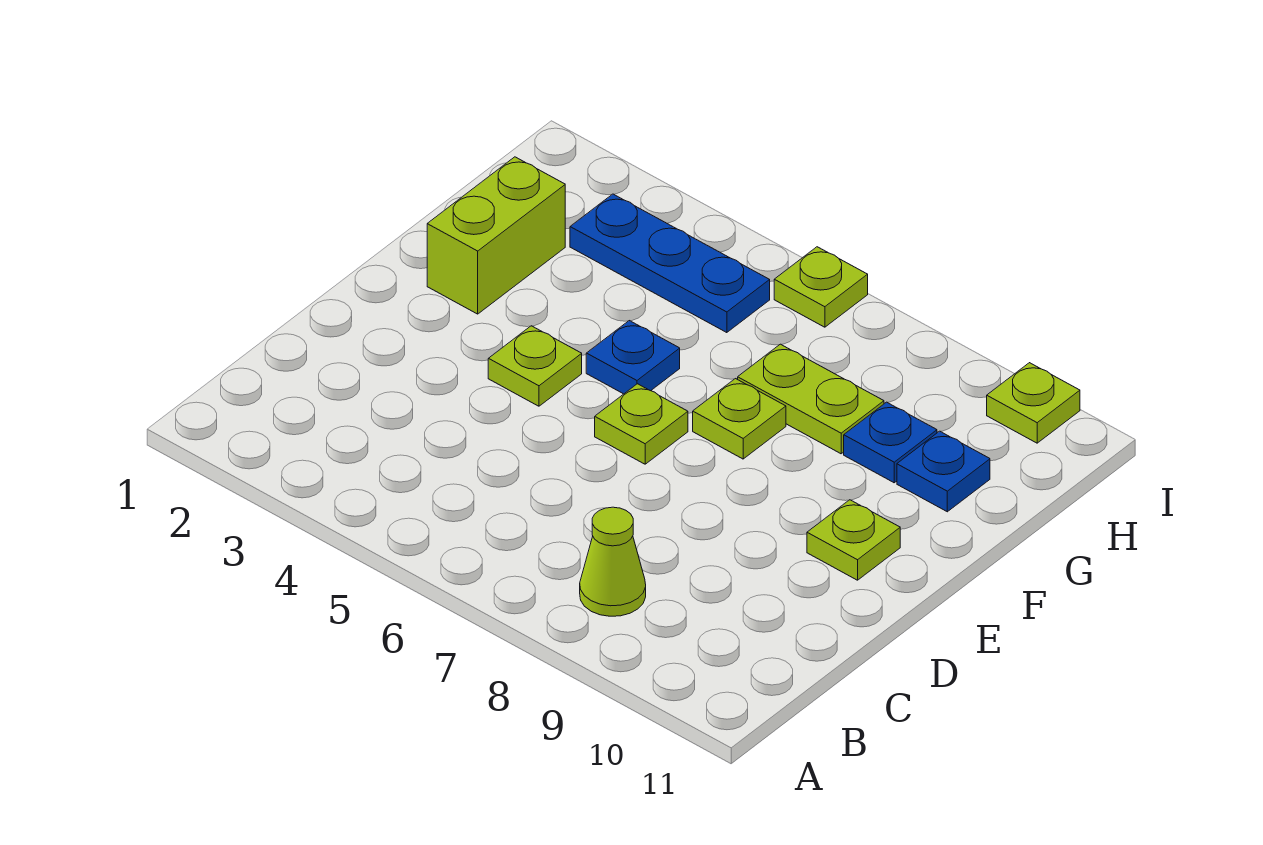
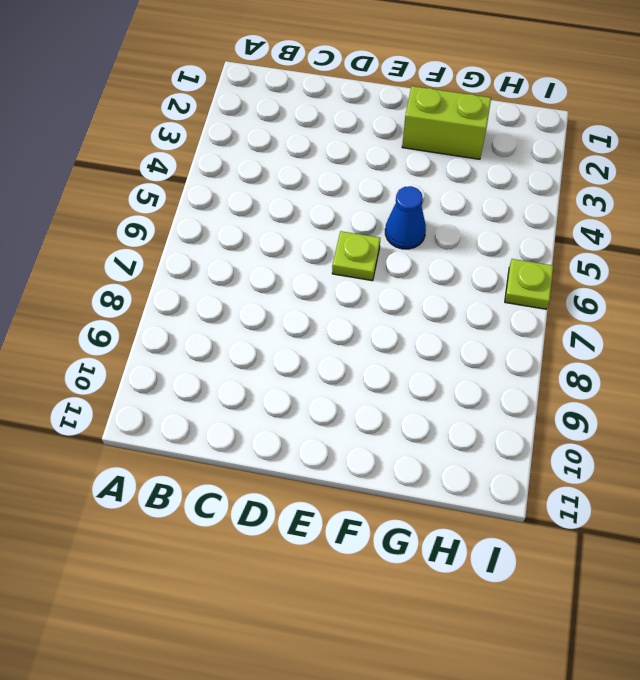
blue 1x1 cone [385,186,426,249] -> blue 1x1 plate [586,321,680,394]
none -> lime 1x1 cone [580,507,646,616]
none -> lime 1x1 plate [488,326,582,406]
none -> lime 1x1 plate [807,500,900,580]

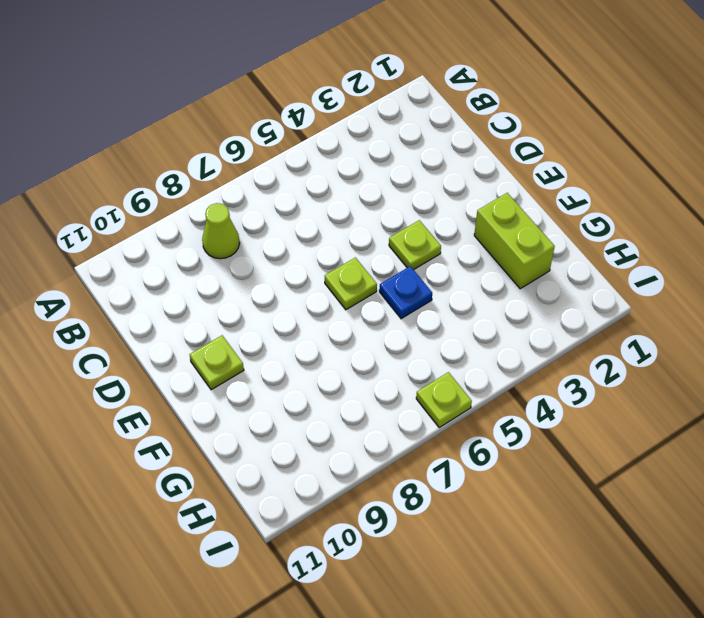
none -> lime 1x1 plate [693,379,786,459]
none -> lime 1x2 plate [738,344,884,454]
none -> blue 1x1 plate [844,402,937,483]

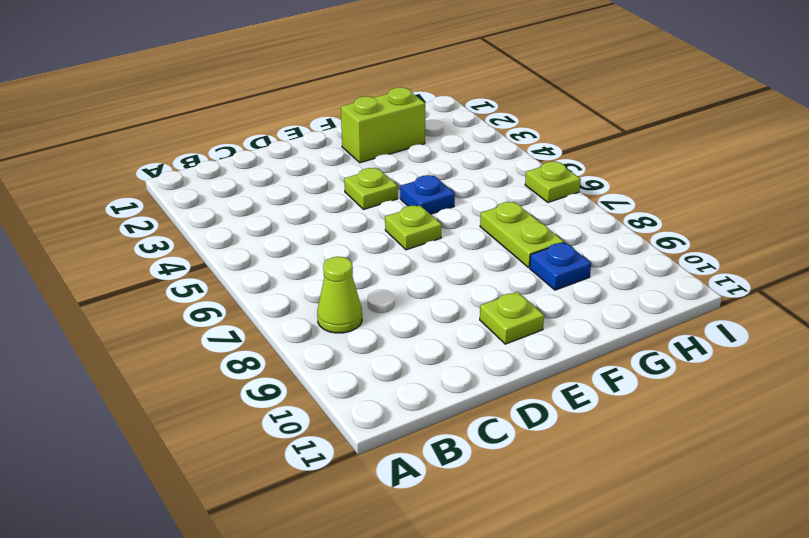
none -> lime 1x1 plate [693,379,786,459]
none -> blue 1x1 plate [897,431,990,512]
none -> blue 1x3 plate [570,194,770,333]

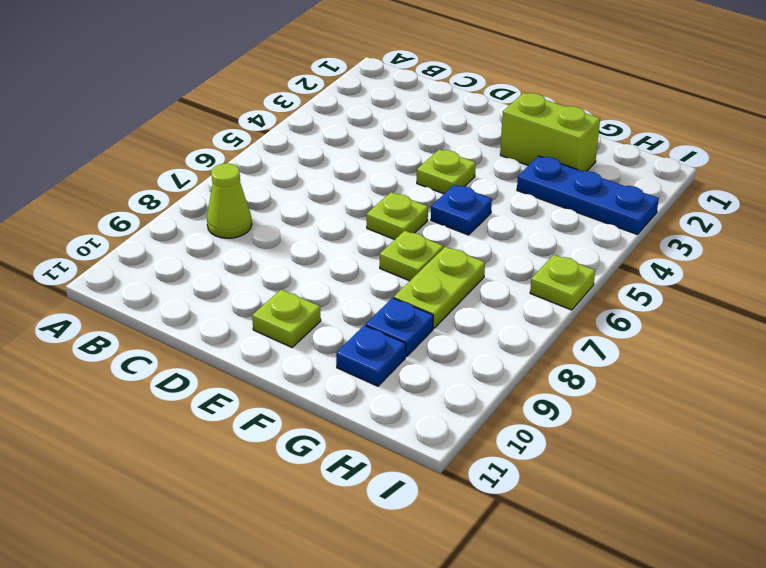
blue 1x3 plate [517,156,659,235] -> blue 1x3 plate turned to [570,194,770,333]
none -> lime 1x1 plate [987,363,1080,443]

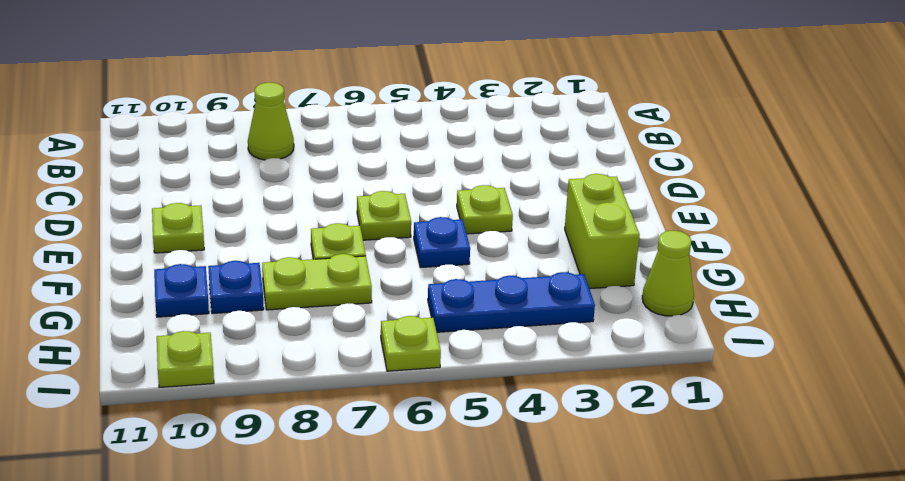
lime 1x1 cone [642,231,694,316] -> none

